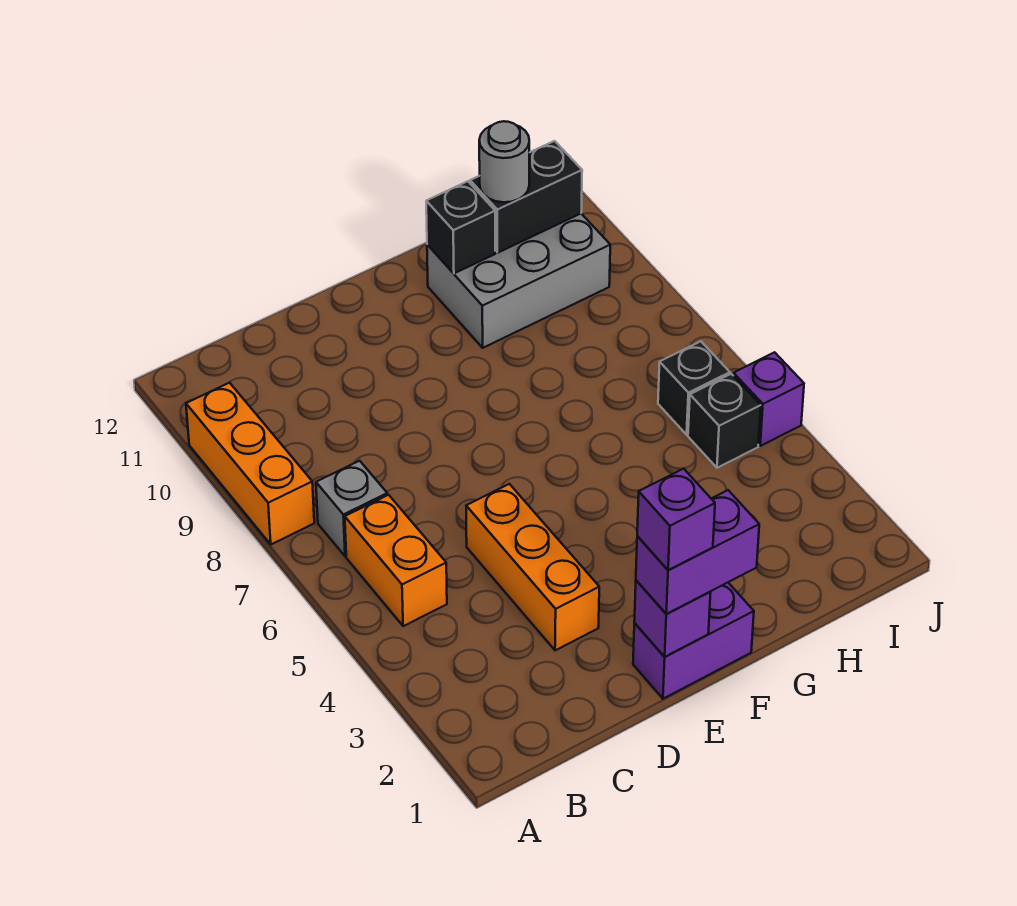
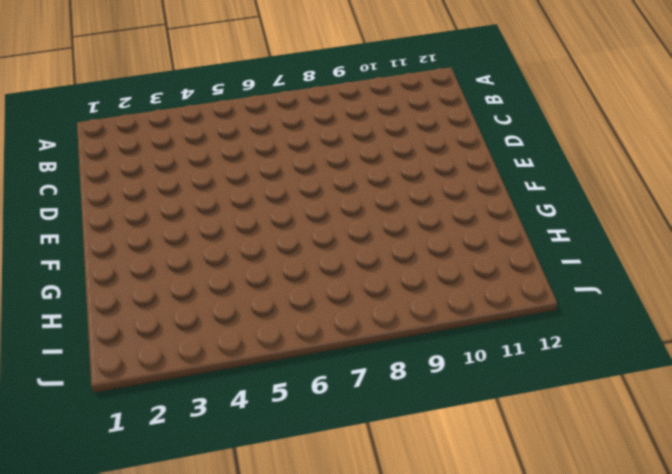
none -> orange 1x3 brick [186,383,314,544]
none -> orange 1x2 brick [345,495,447,626]
none -> grey 1x1 brick [316,461,387,556]

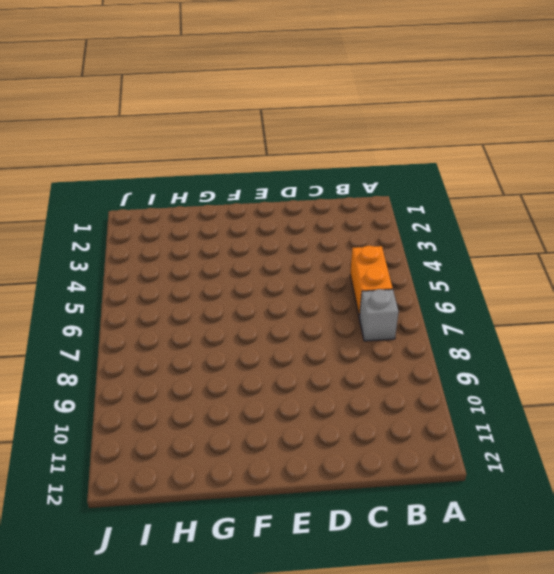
none -> orange 1x3 brick [186,383,314,544]
none -> orange 1x3 brick [466,484,599,650]
none -> purple 1x2 brick [633,583,754,699]

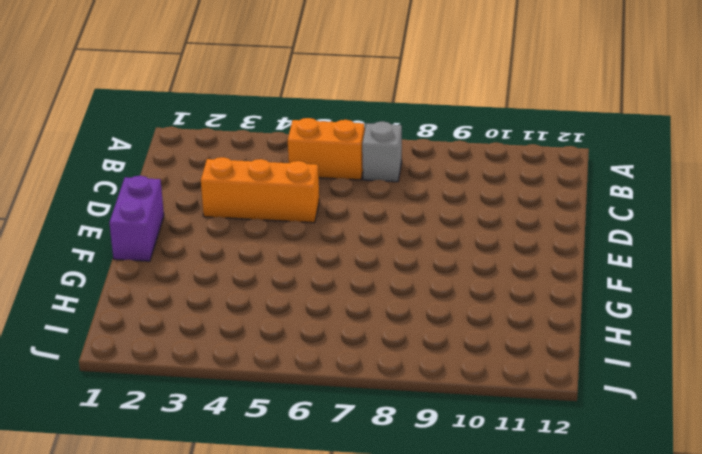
none -> orange 1x3 brick [186,383,314,544]
none -> grey 2x3 brick [427,214,610,348]
none -> black 1x1 brick [688,374,761,468]

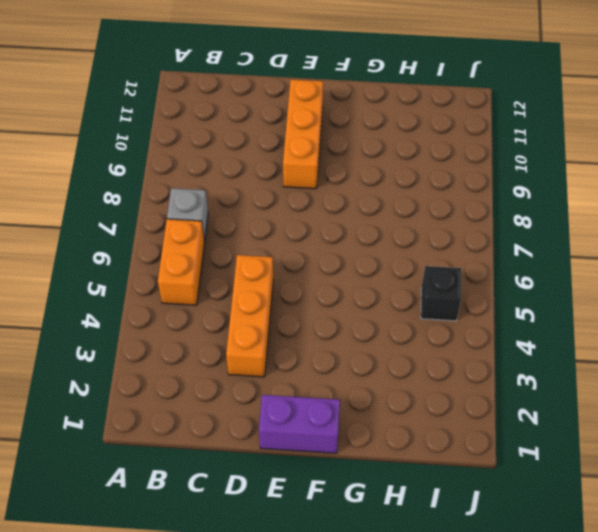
orange 1x3 brick [283,80,323,189] -> orange 1x3 brick moved to [186,383,314,544]
none -> grey 2x3 brick [427,214,610,348]
none -> black 1x1 brick [658,341,730,435]
none -> purple 1x1 brick [733,352,804,446]

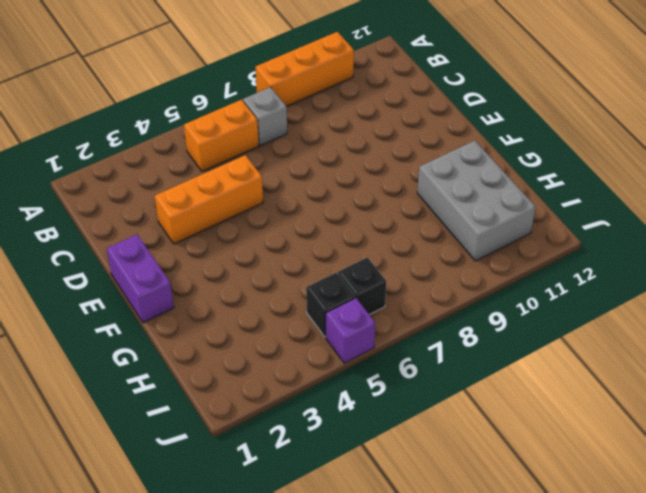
none -> purple 1x1 brick [634,580,711,657]
none -> black 1x1 brick [426,181,495,273]
none -> black 1x2 brick [470,141,582,253]

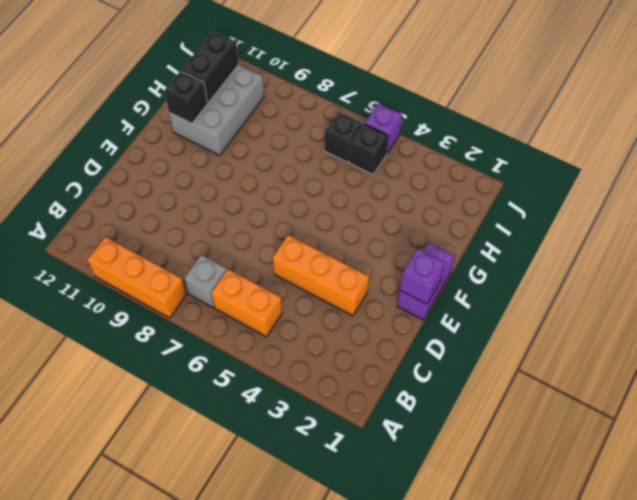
none -> purple 1x2 brick [636,490,759,614]
none -> grey 1x1 round brick [479,121,529,202]
none -> purple 1x1 brick [637,469,715,570]

